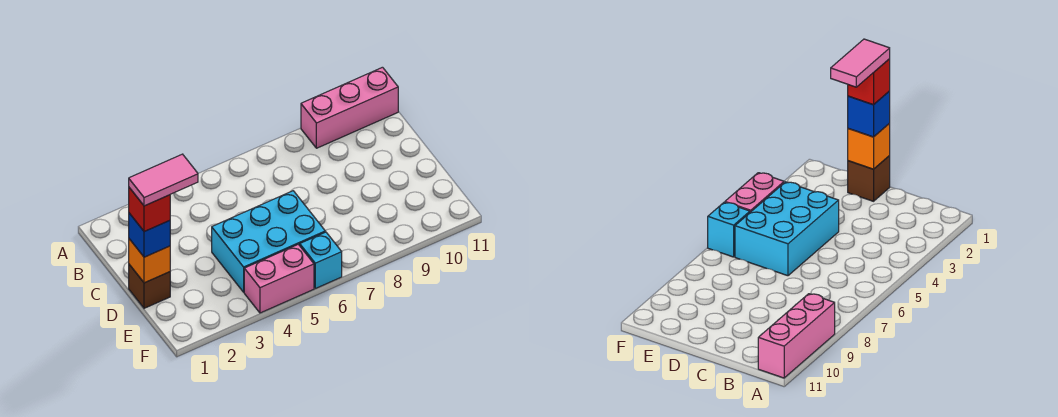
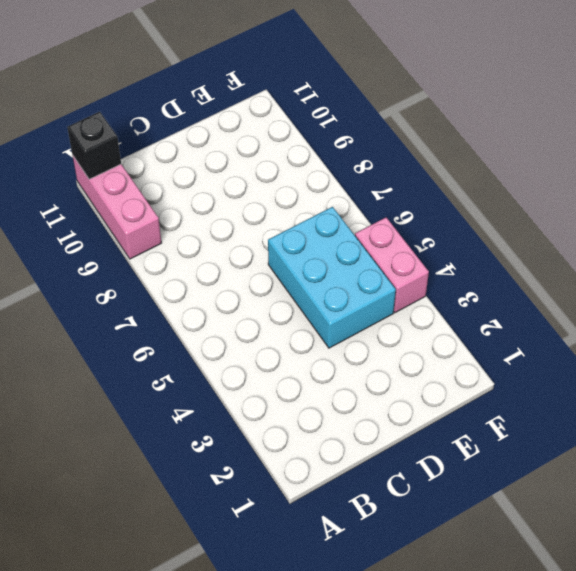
black 1x1 brick [67,112,121,179] -> none
none -> brown 1x1 brick [129,265,170,308]
none -> cyan 1x1 brick [300,232,342,288]

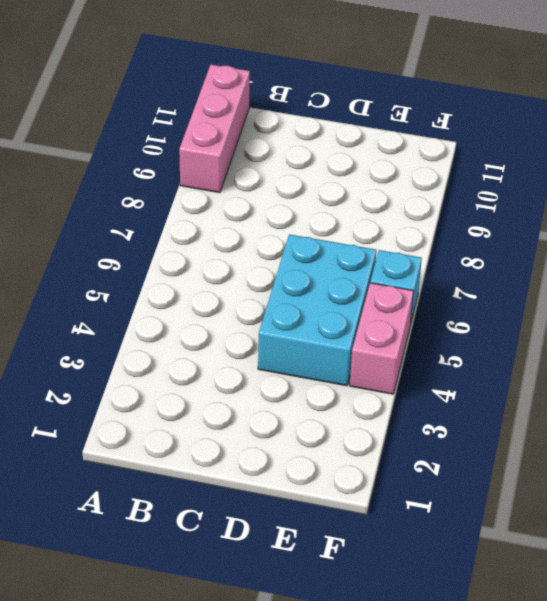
none -> brown 1x1 brick [129,265,170,308]
none -> orange 1x1 brick [129,239,170,283]

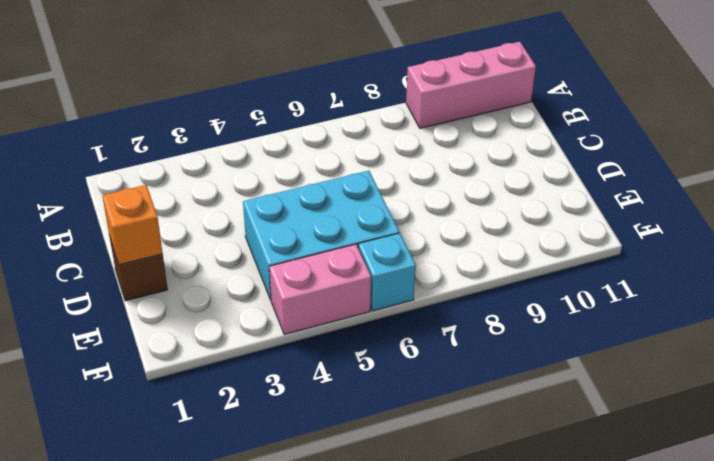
none -> blue 1x1 brick [129,213,170,257]
none -> red 1x1 brick [129,188,170,232]

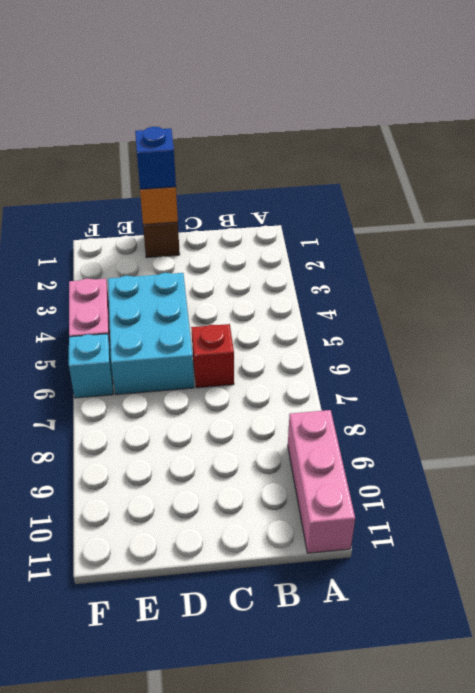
red 1x1 brick [191,324,234,388] -> red 1x1 brick moved to [129,188,170,232]
none -> pink 1x2 tile [129,154,198,206]

